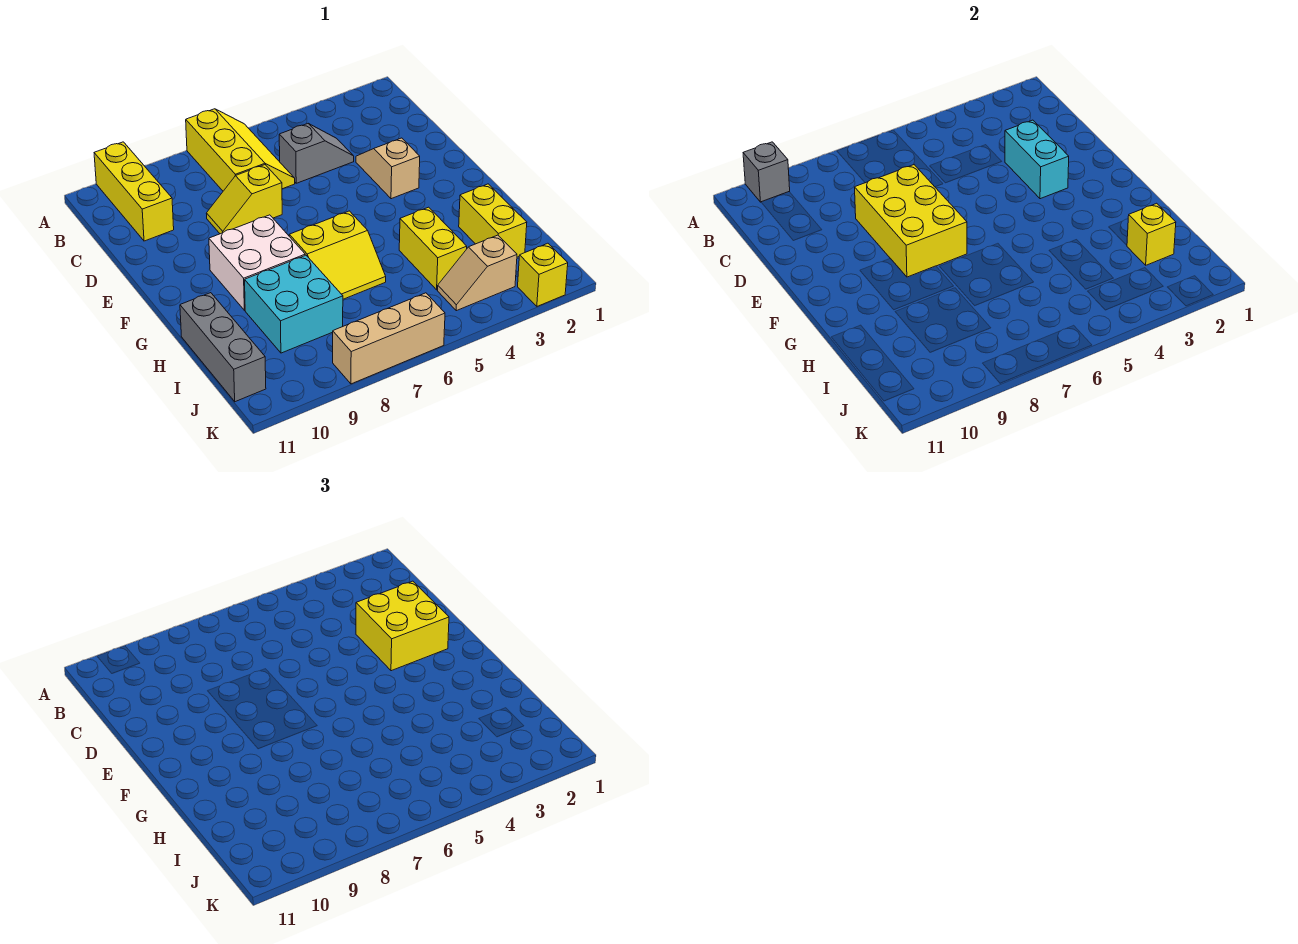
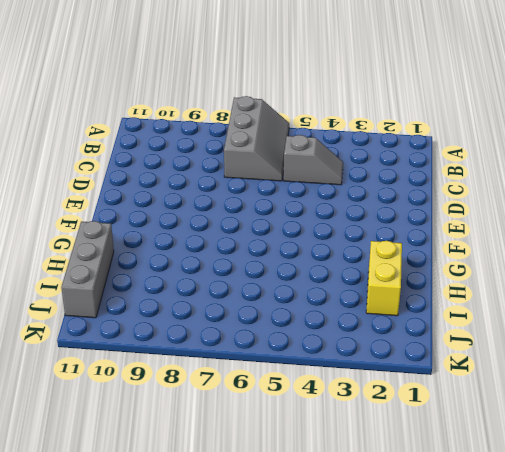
grey 2x3 slope [224,96,289,181] -> yellow 2x3 slope [186,109,295,191]
none -> yellow 1x3 brick [94,142,174,241]
none -> tan 1x2 slope [356,138,420,199]
none -> yellow 1x2 slope [206,165,282,234]

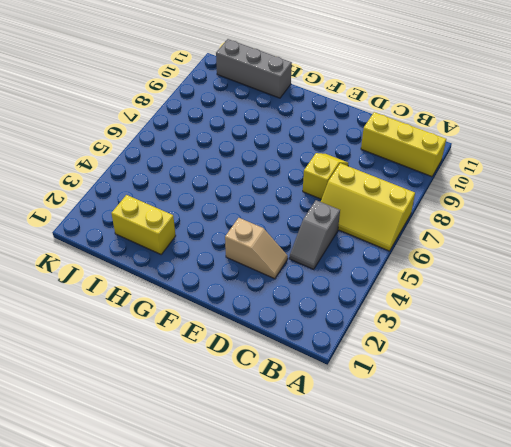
none -> white 2x2 brick [209,215,305,310]
none -> yellow 2x2 slope [289,211,386,299]
none -> yellow 1x2 brick [399,207,467,290]

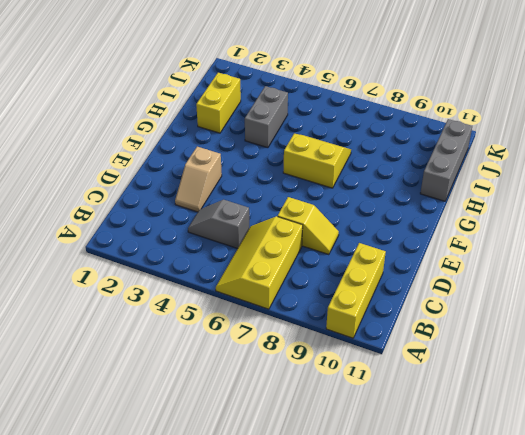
grey 1x2 brick [245,86,288,148] -> yellow 1x2 brick [399,207,467,290]
none -> white 2x2 brick [209,215,305,310]
none -> cyan 2x2 brick [245,255,343,353]
none -> tan 1x2 slope [438,235,517,311]

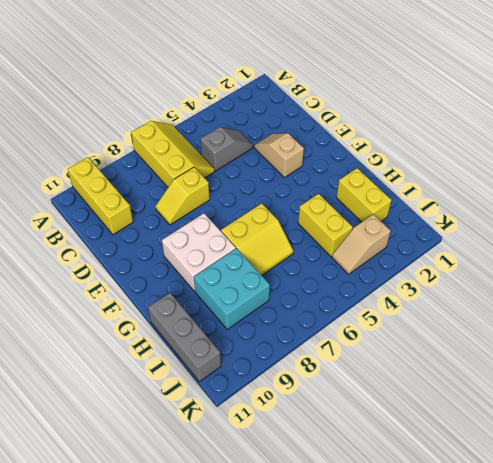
none -> yellow 1x1 brick [518,243,568,306]
none -> tan 1x3 brick [333,293,445,384]
none -> grey 1x1 brick [743,142,790,202]

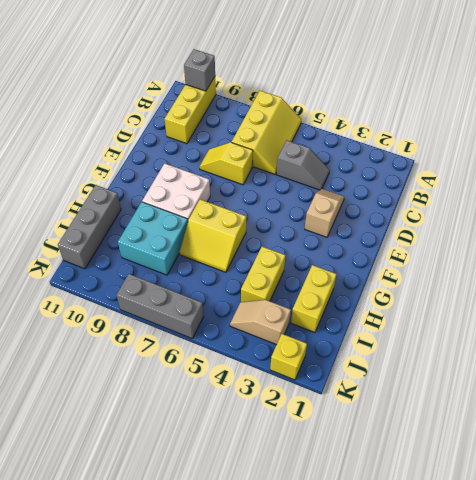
grey 1x3 brick [117,274,203,339] -> tan 1x3 brick [333,293,445,384]
none -> cyan 1x2 brick [1005,120,1069,199]
none -> yellow 2x3 brick [855,165,967,277]
none -> yellow 1x1 brick [1127,203,1176,265]

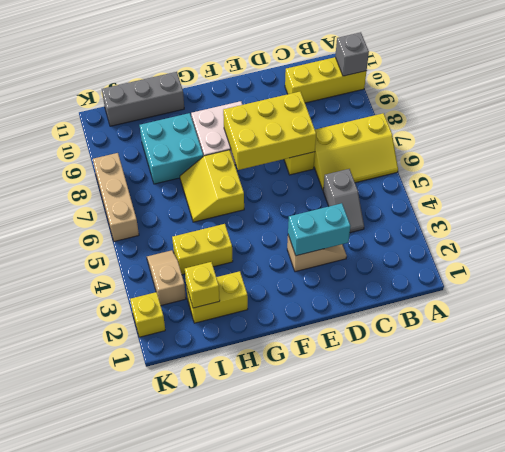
none -> yellow 2x2 brick [356,581,449,671]

